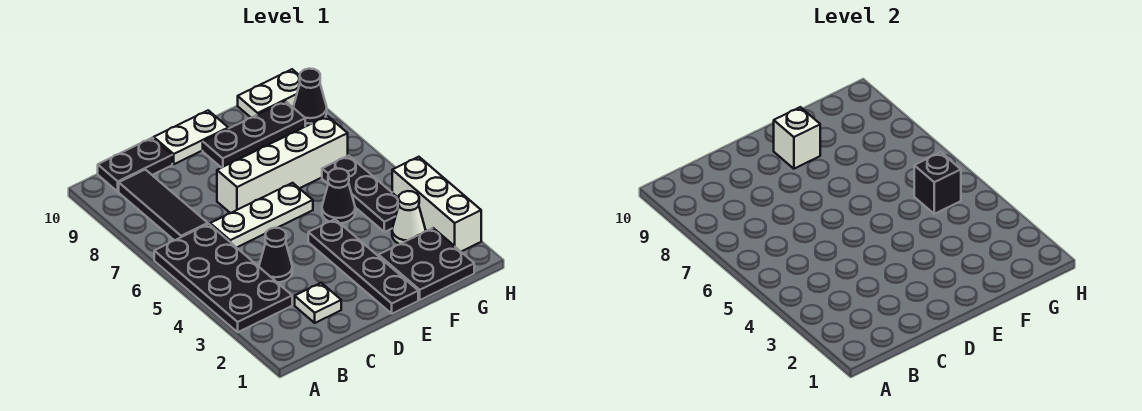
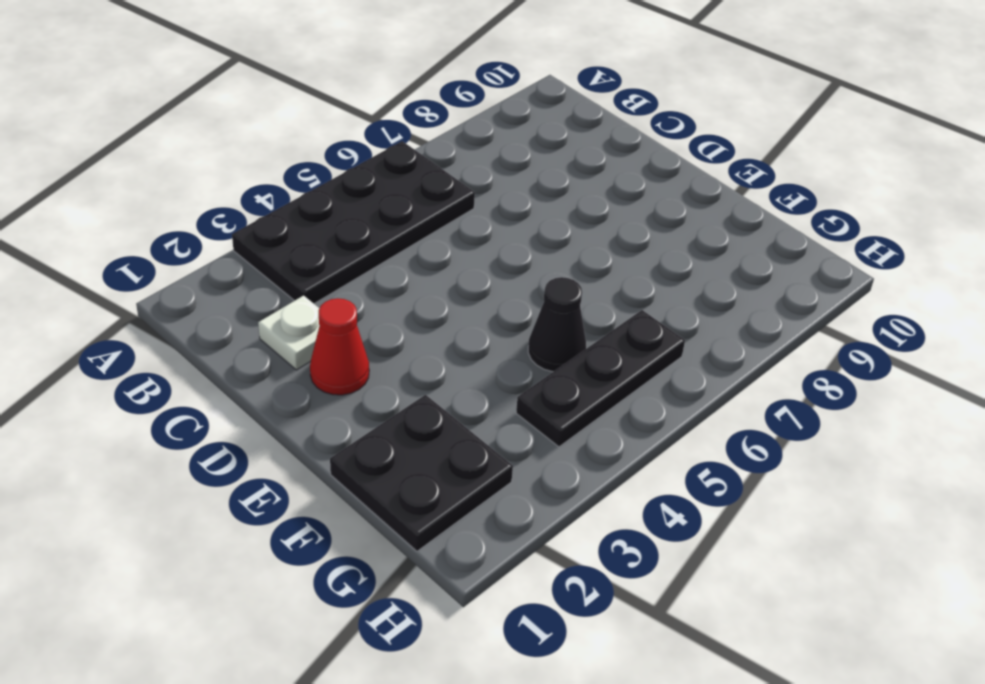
red 1x1 cone [310,298,369,395] -> none
none -> black 1x3 tile [119,170,208,241]
none -> black 1x2 plate [98,138,172,192]
none -> black 1x1 cone [259,228,292,283]

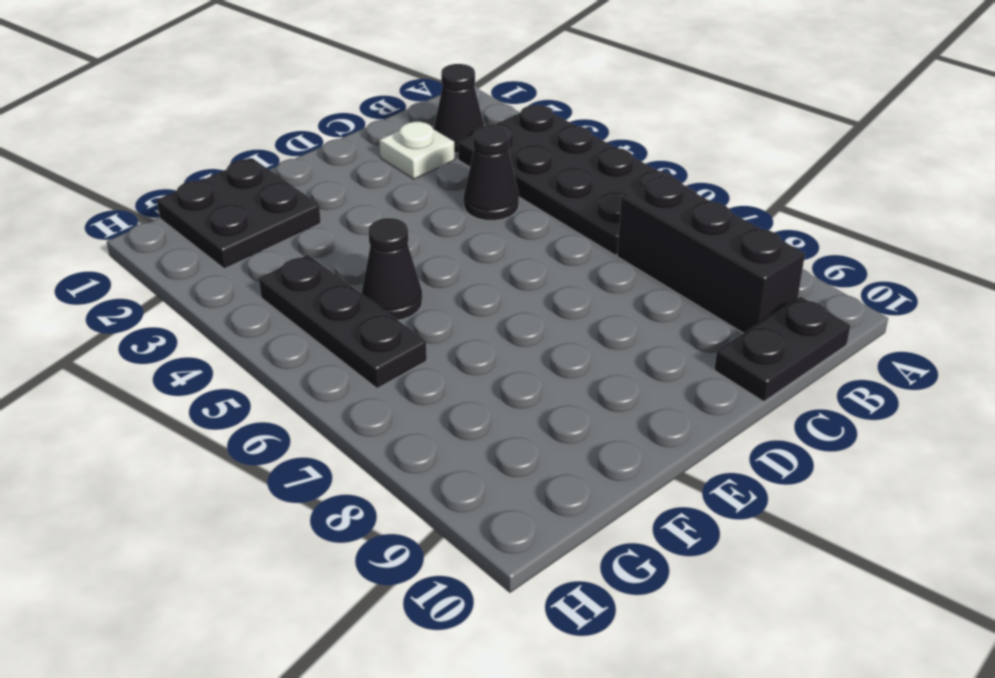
black 1x1 cone [434,64,484,153] -> black 1x1 cone moved to [293,69,327,124]
black 1x3 brick [617,175,805,333] -> black 1x3 tile [119,170,208,241]
none -> white 1x3 plate [210,183,313,248]
none -> white 1x4 brick [217,116,348,213]
none -> white 1x2 plate [154,110,228,164]

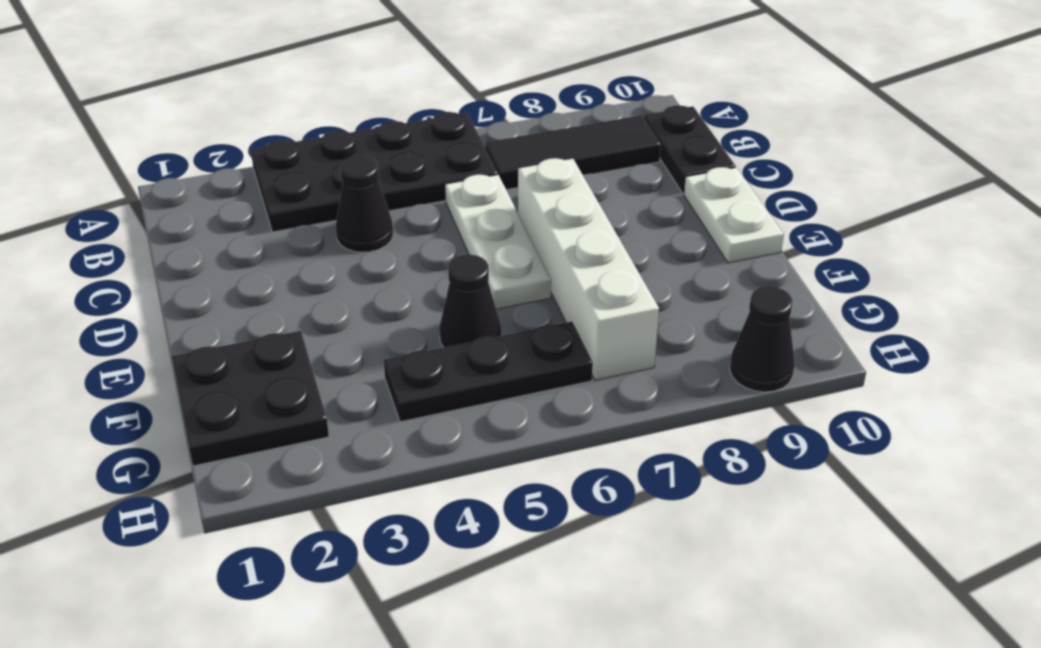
none -> white 1x1 plate [295,283,341,323]
none -> black 1x4 plate [308,219,418,314]
none -> black 1x3 plate [203,101,305,168]

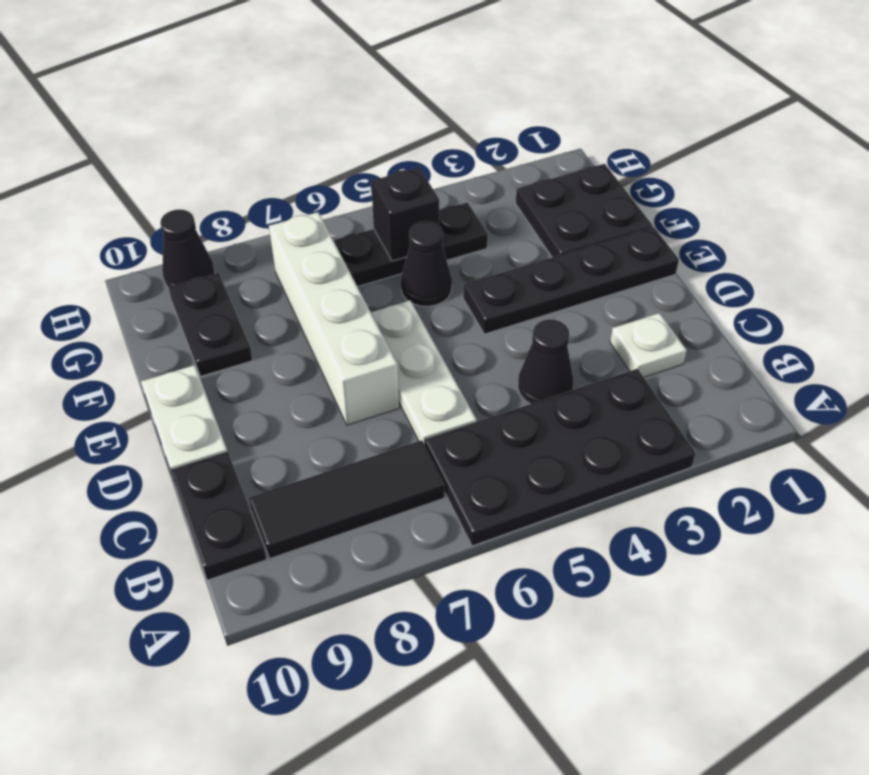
black 1x2 plate [169,273,253,376] -> black 1x3 plate [203,101,305,168]
none -> white 1x1 cone [392,191,425,244]
none -> white 1x2 plate [238,69,300,118]
none -> white 1x3 brick [392,157,481,251]

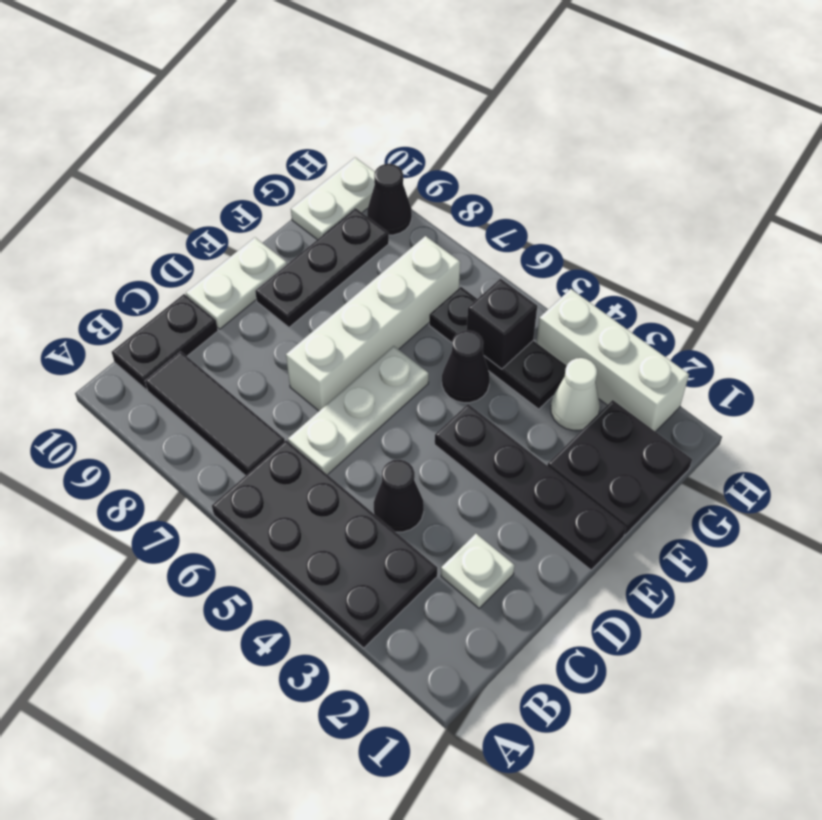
none -> white 1x1 brick [774,107,820,169]

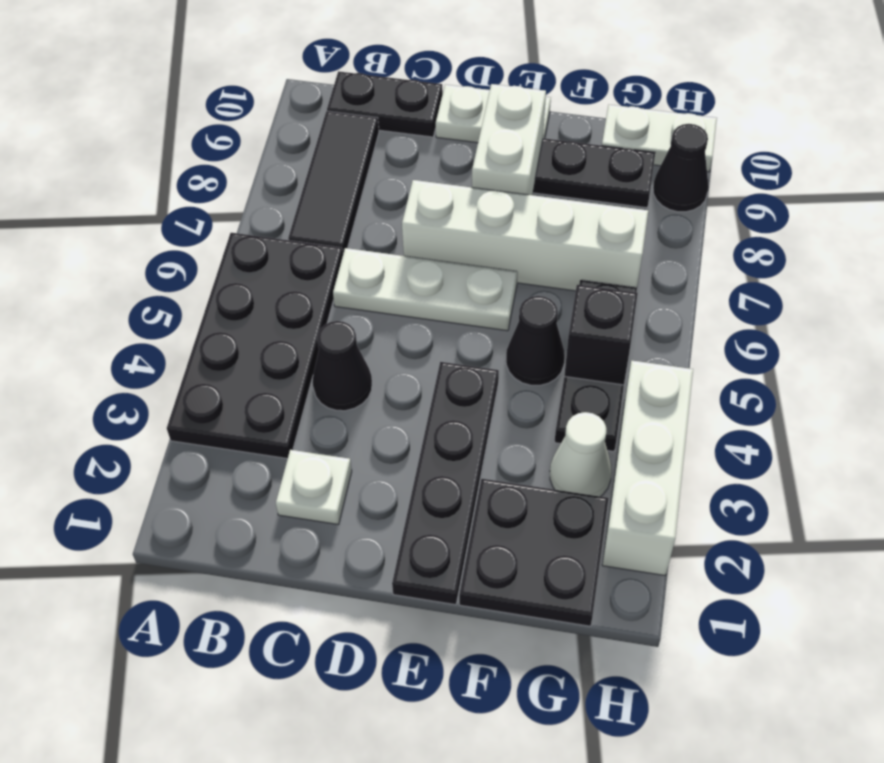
white 1x2 brick [472,84,546,195] -> white 1x1 brick [774,107,820,169]

